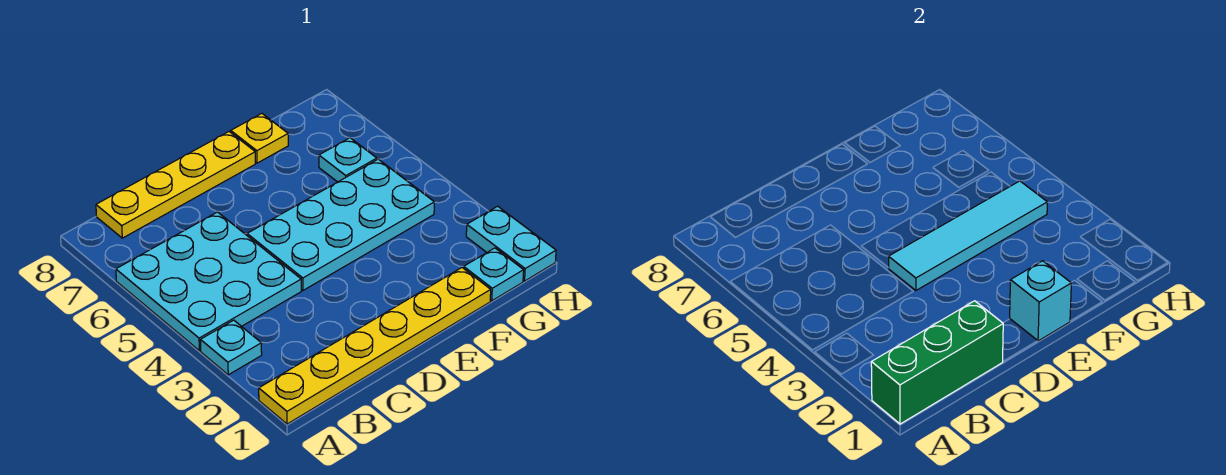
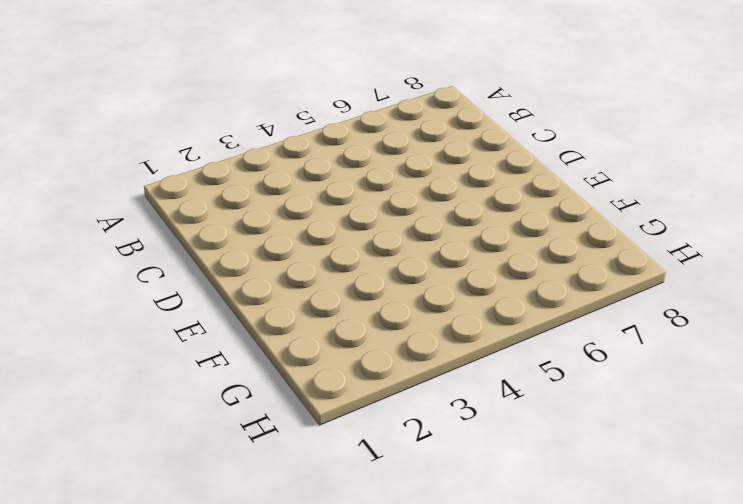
none -> yellow 1x6 plate [259,268,491,424]
none -> cyan 1x1 plate [200,320,262,375]
none -> cyan 3x3 plate [116,212,301,351]

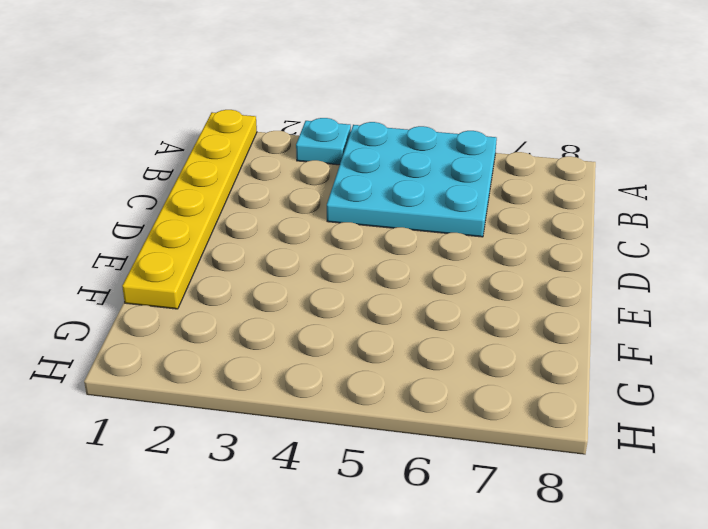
none -> yellow 1x4 plate [96,132,255,238]
none -> cyan 2x4 plate [247,159,434,290]
none -> yellow 1x1 plate [231,114,288,163]

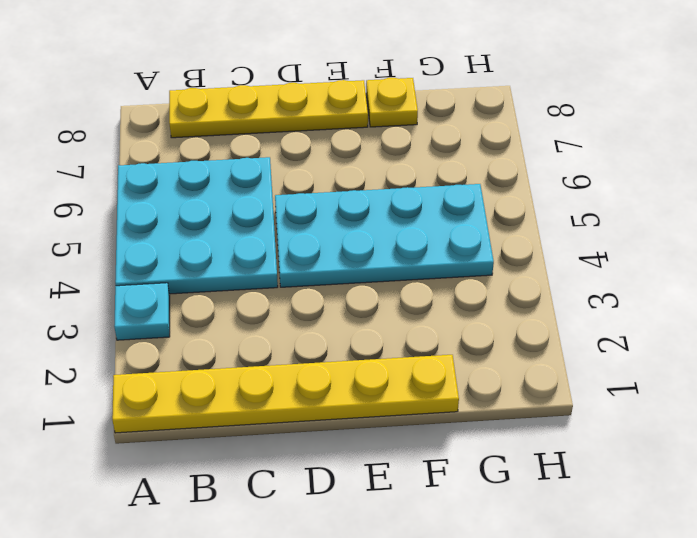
none -> cyan 1x1 plate [464,248,524,301]
none -> cyan 1x1 plate [319,138,377,182]
none -> cyan 1x2 plate [466,206,556,281]

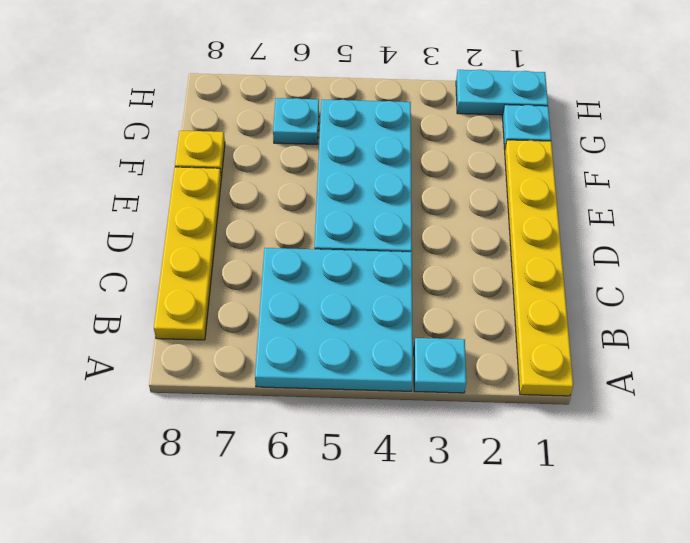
none -> green 1x3 brick [871,301,1003,424]
none -> cyan 1x4 tile [889,181,1047,290]
none -> cyan 1x1 brick [1010,261,1071,341]

